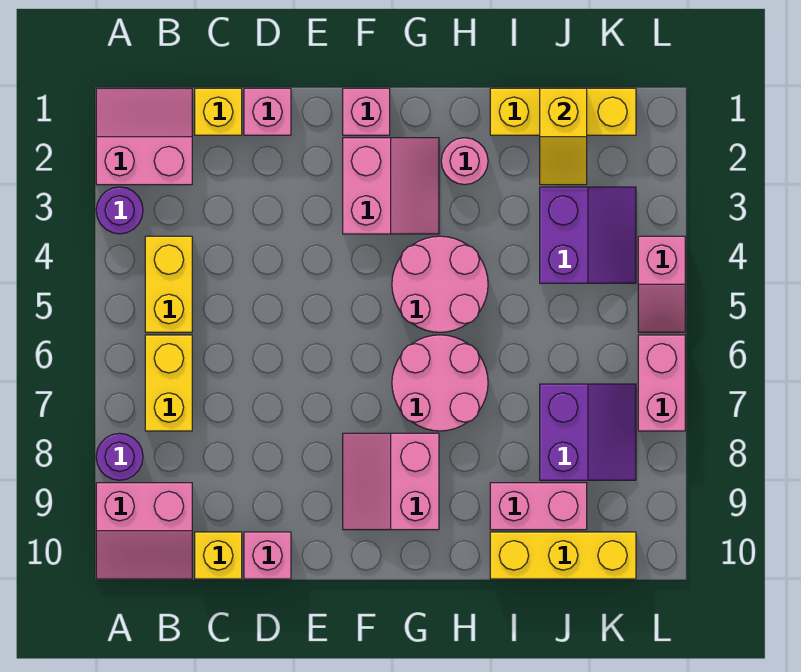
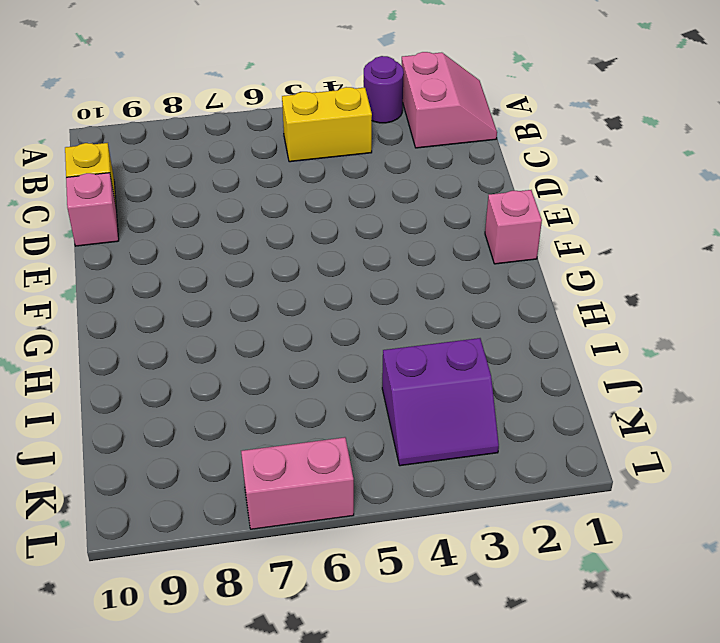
none -> purple 1x1 round brick [96,433,143,480]
none -> pink 2x2 slope [96,483,192,579]
none -> yellow 1x2 brick [145,335,192,431]

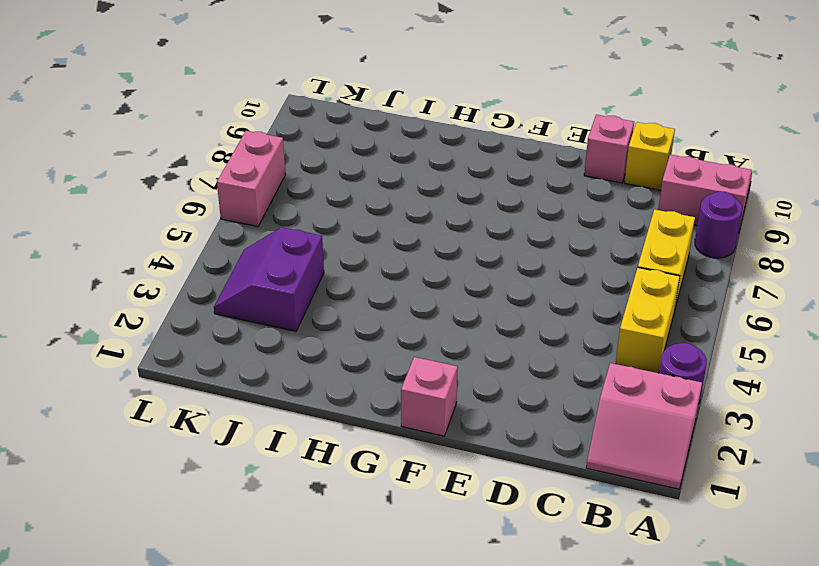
none -> yellow 1x1 brick [195,88,242,135]
none -> pink 1x1 brick [244,88,291,135]
none -> pink 2x2 slope [343,138,439,234]

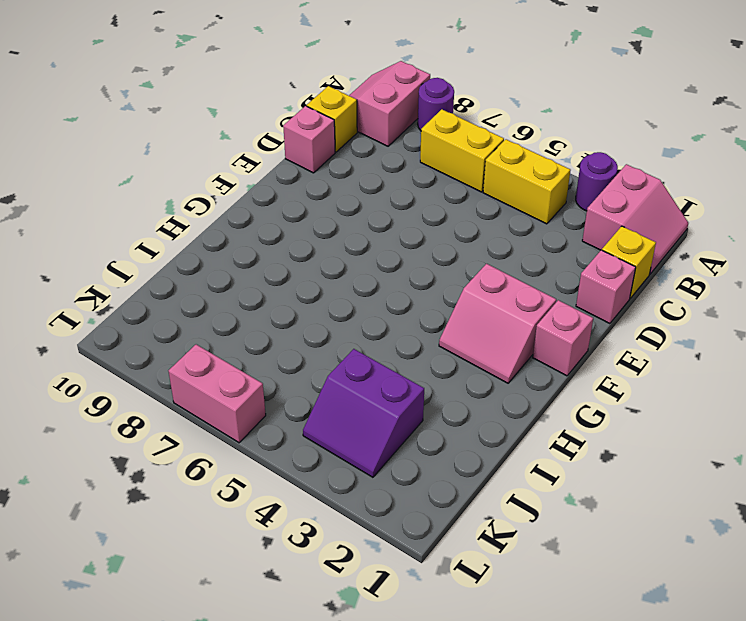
none -> pink 2x2 slope [343,433,439,530]
none -> pink 2x2 round brick [392,236,488,332]
none -> pink 2x2 round brick [392,335,488,431]

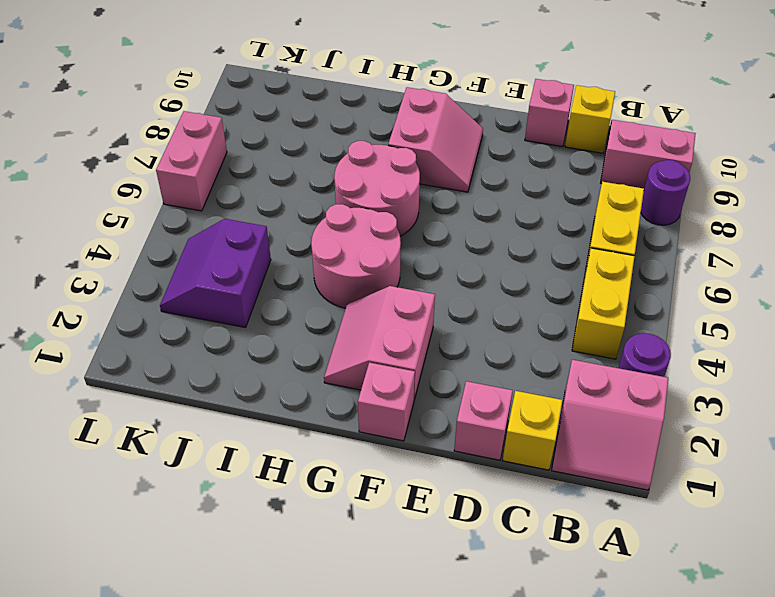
none -> pink 1x1 round brick [441,138,488,185]
none -> yellow 1x3 brick [490,88,636,135]
none -> pink 1x2 brick [490,483,587,530]

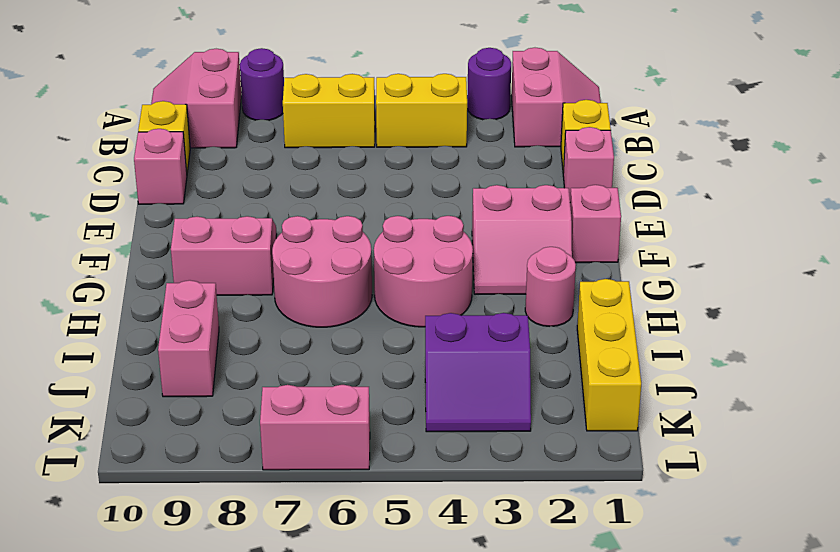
none -> yellow 1x3 brick [490,532,636,579]
none -> purple 2x2 slope [540,384,636,480]
none -> pink 1x2 slope [638,236,685,332]

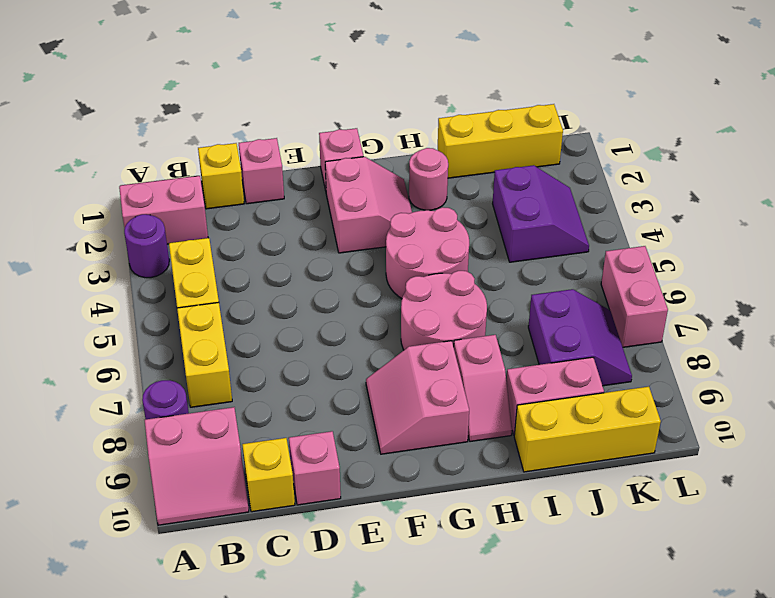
pink 1x2 slope [454,335,512,442] -> pink 1x2 slope moved to [638,236,685,332]
none -> yellow 1x2 slope [540,88,587,185]

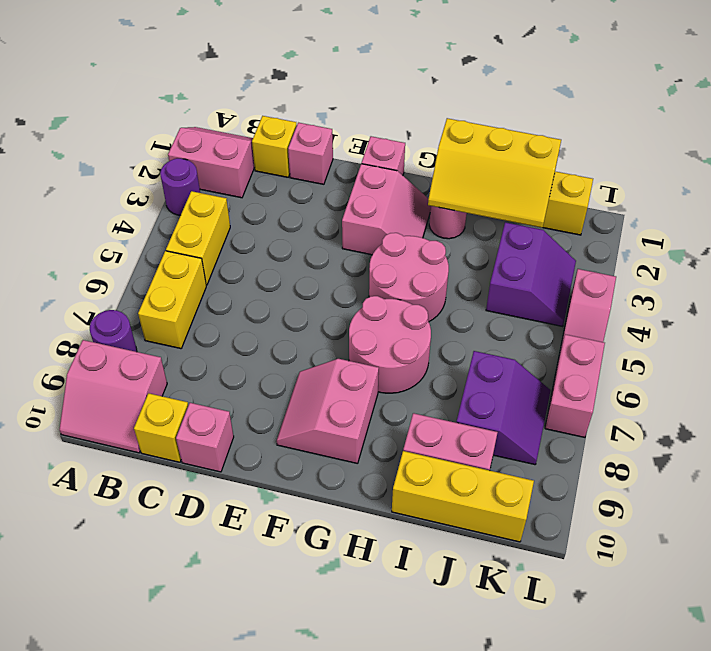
yellow 2x3 slope [428,118,561,228] -> yellow 1x2 slope [540,88,587,185]

